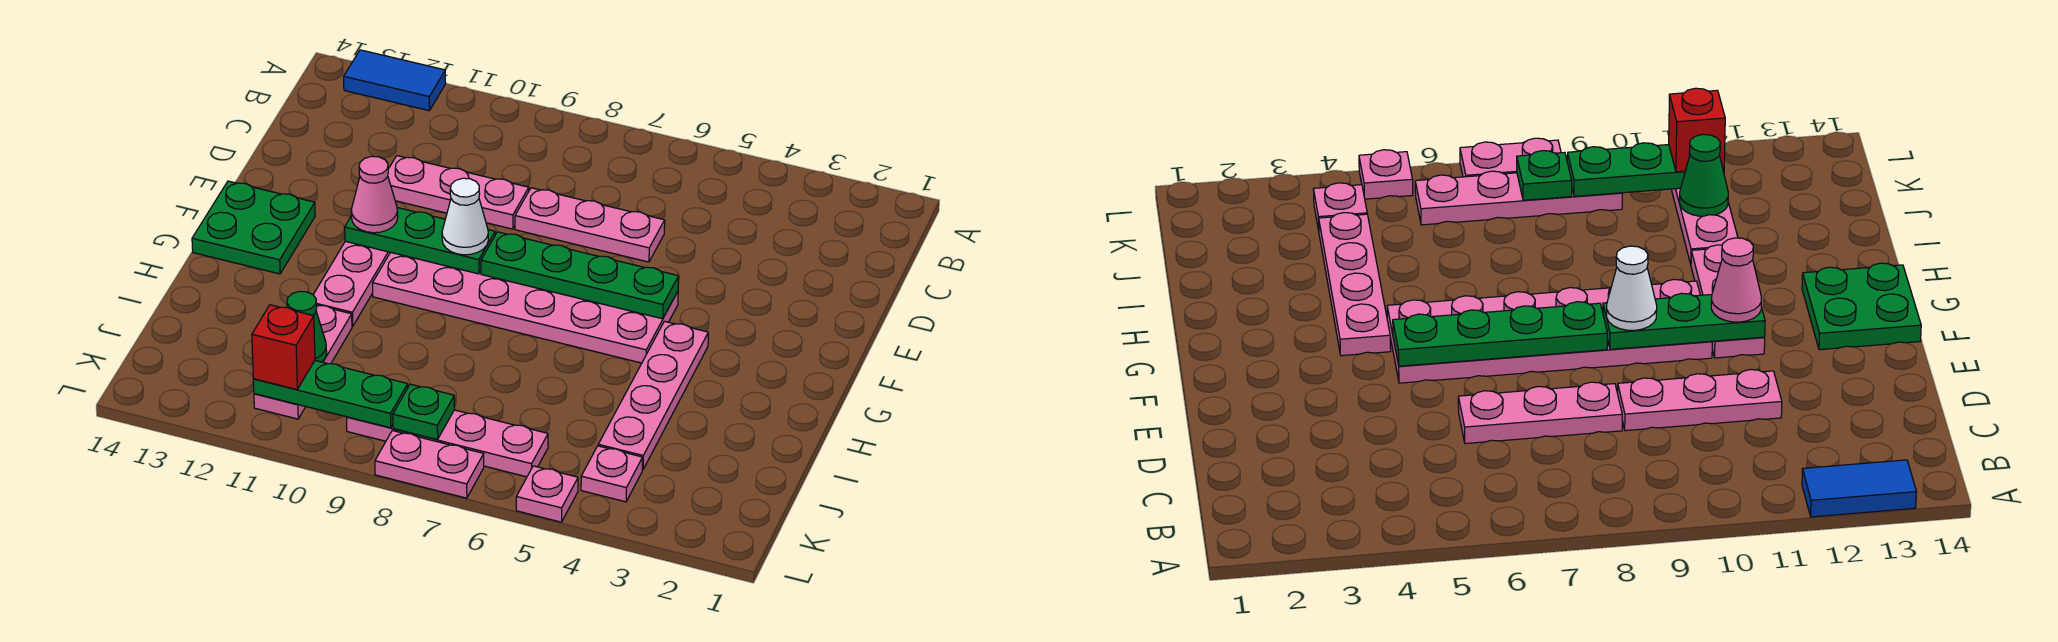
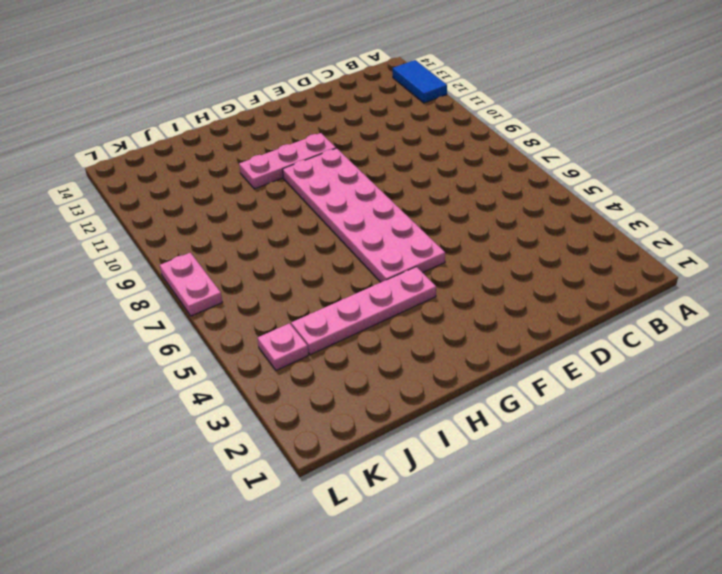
none -> pink 1x3 plate [515,188,665,262]
none -> pink 1x3 plate [388,156,529,229]
none -> green 2x2 plate [192,181,315,274]

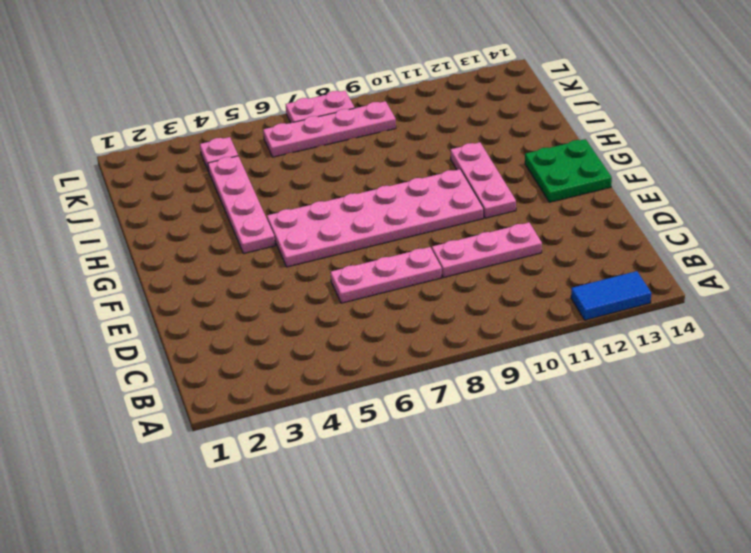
none -> pink 1x3 plate [254,305,352,419]
none -> pink 1x1 plate [516,466,578,522]
none -> green 1x4 plate [481,232,679,319]

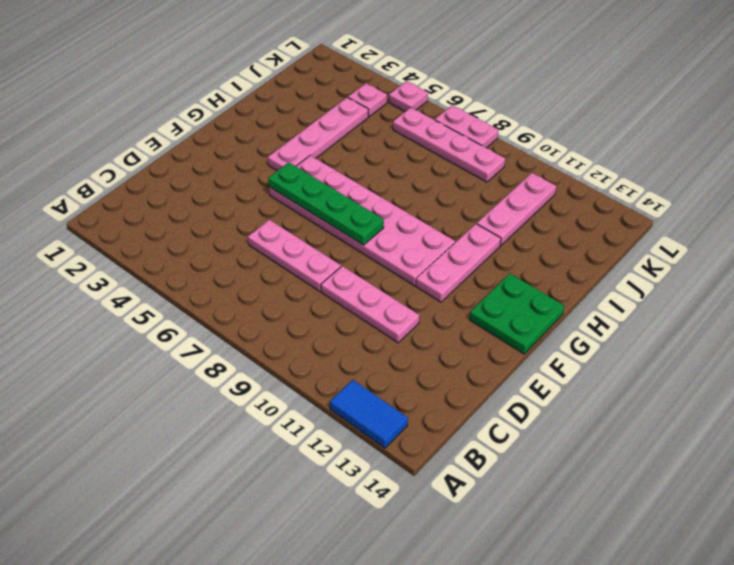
none -> green 1x3 plate [345,208,495,274]
none -> green 1x1 cone [287,291,327,362]
none -> green 1x1 plate [393,384,455,440]

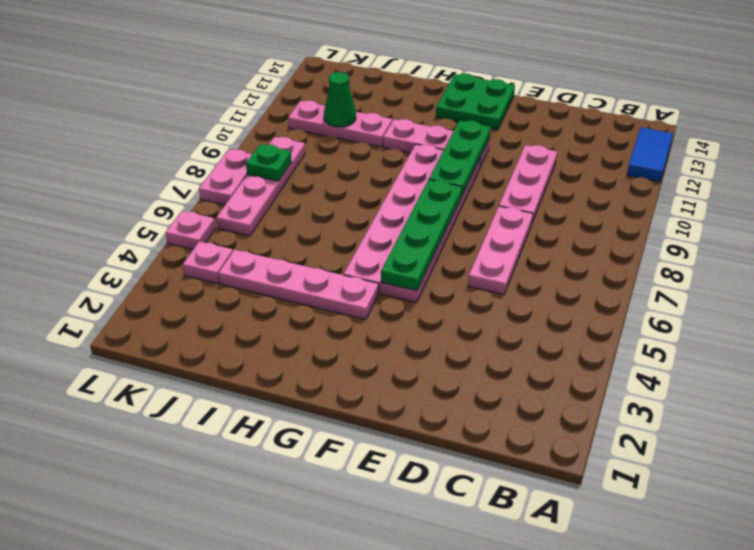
none -> green 1x3 plate [253,361,408,428]
none -> white 1x1 cone [442,178,488,255]
none -> pink 1x1 cone [351,156,398,233]

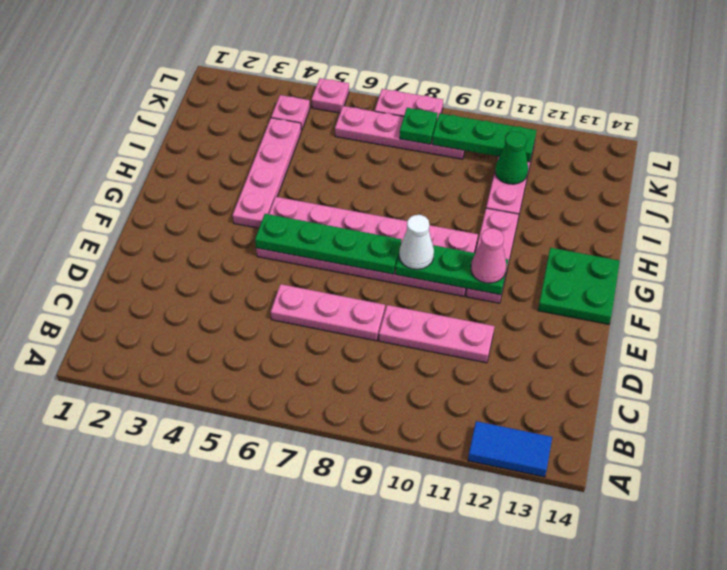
none -> red 1x1 brick [252,305,315,389]

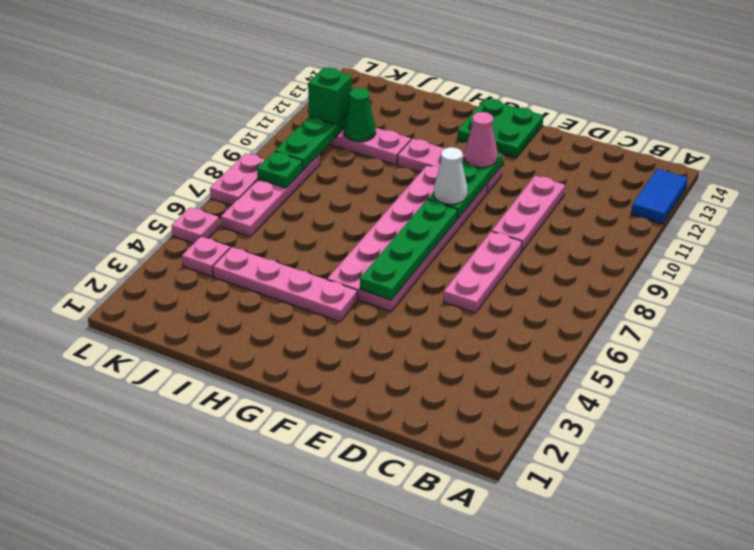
green 1x1 brick [308,68,352,125] -> red 1x1 brick [252,305,315,389]

